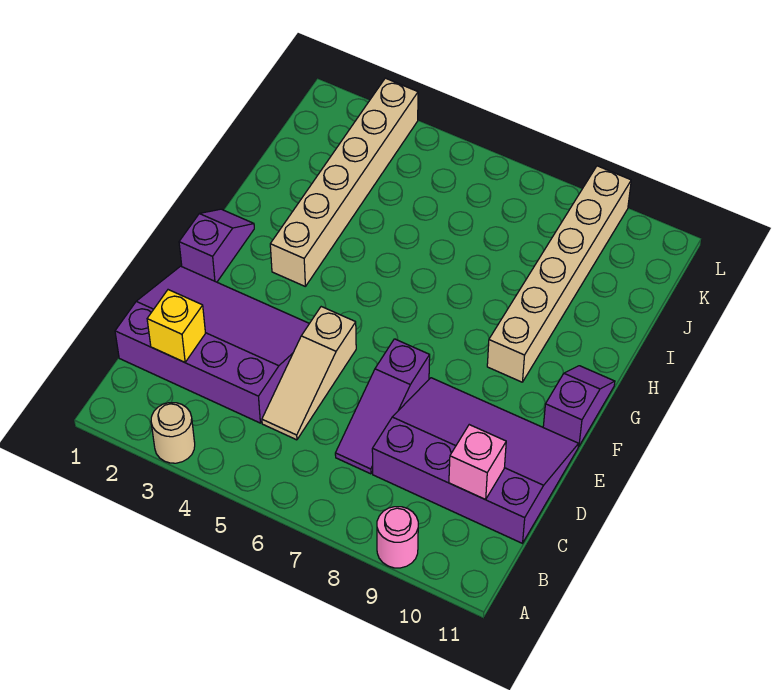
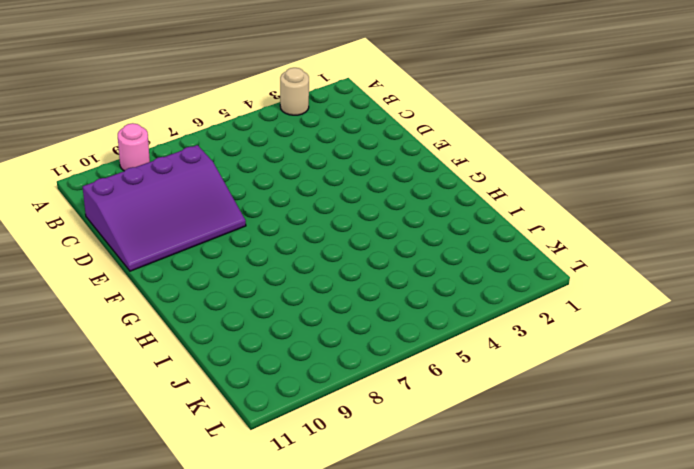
none -> purple 3x4 slope [115,266,309,423]
none -> tan 1x3 slope [262,307,356,440]
none -> purple 1x3 slope [335,339,430,474]

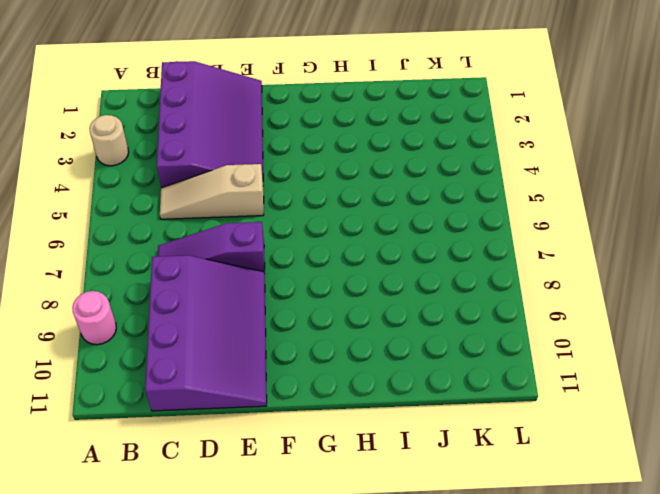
none -> purple 1x2 slope [179,209,254,282]
none -> purple 1x2 slope [543,366,615,447]
none -> tan 1x6 brick [270,78,418,286]

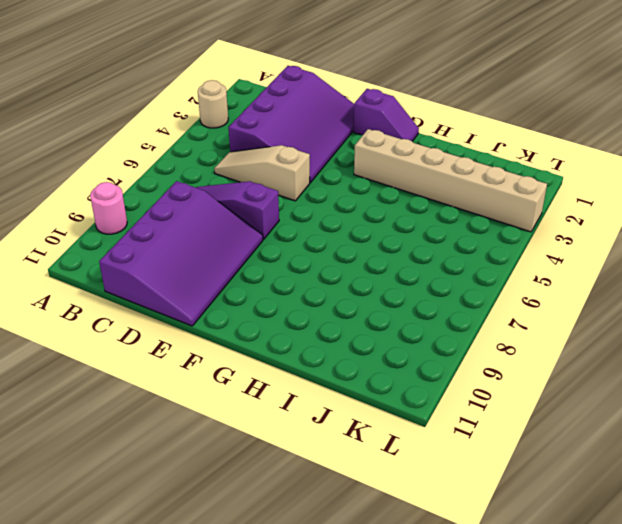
none -> purple 1x2 slope [543,366,615,447]
none -> tan 1x6 brick [487,166,631,382]
none -> yellow 1x1 brick [147,290,205,362]

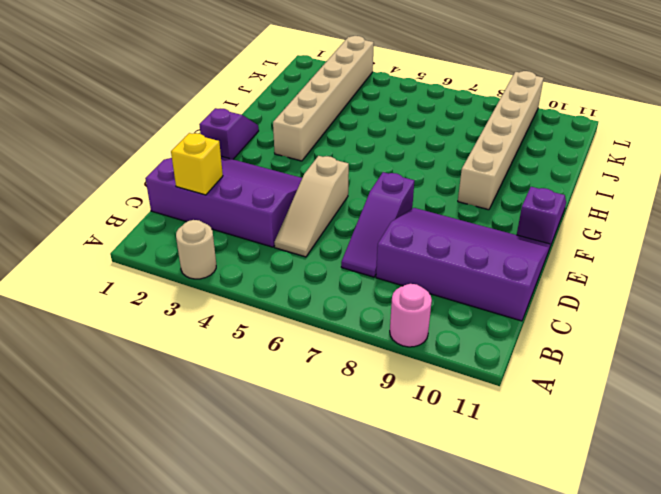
none -> pink 1x1 brick [449,425,506,500]

